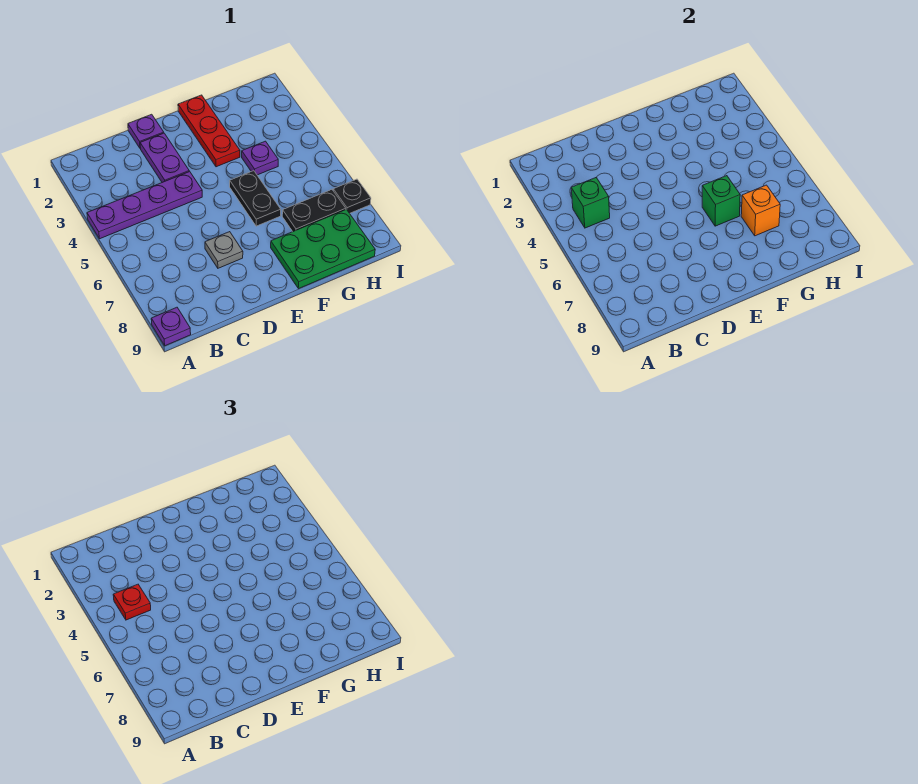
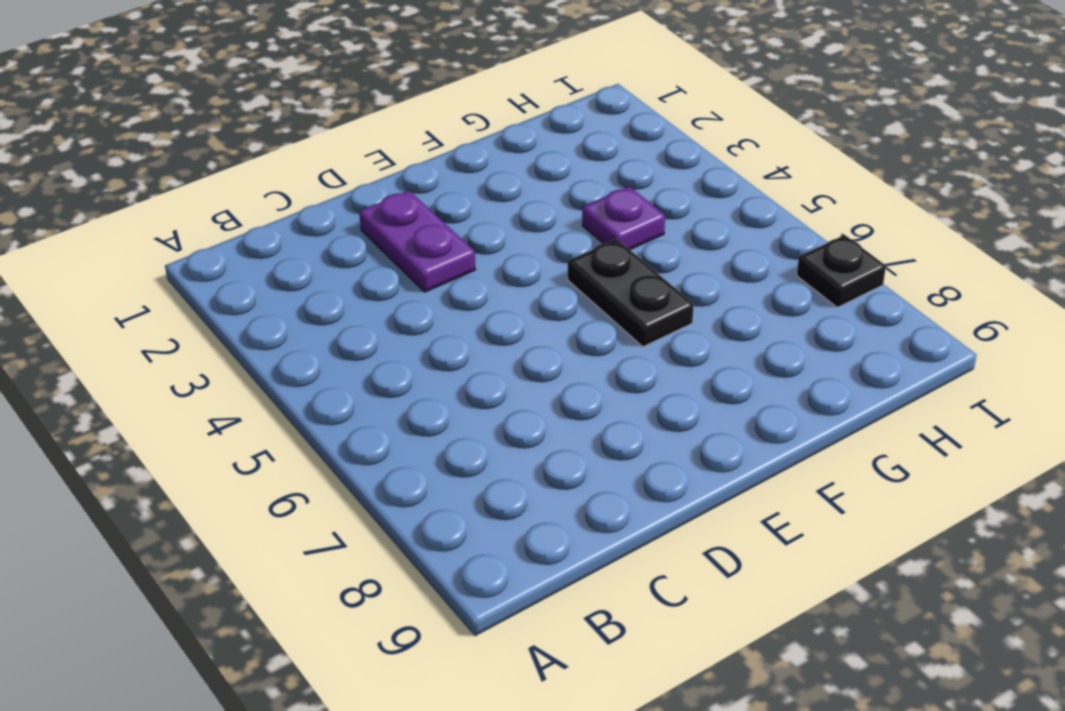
none -> purple 1x4 plate [87,171,202,239]
none -> purple 1x1 plate [151,307,191,346]
none -> purple 1x1 plate [128,114,164,148]

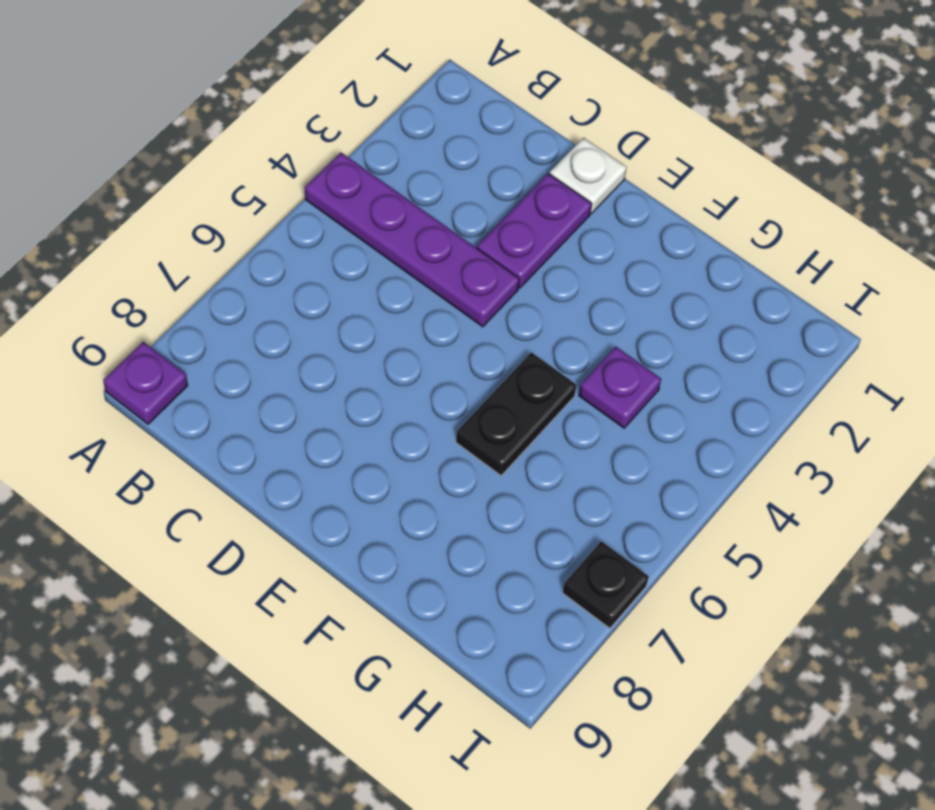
white 1x1 plate [550,138,627,214] -> purple 1x1 plate [128,114,164,148]
none -> grey 1x1 plate [205,232,243,268]
none -> red 1x3 plate [178,95,240,167]
none -> green 2x3 plate [271,209,375,289]

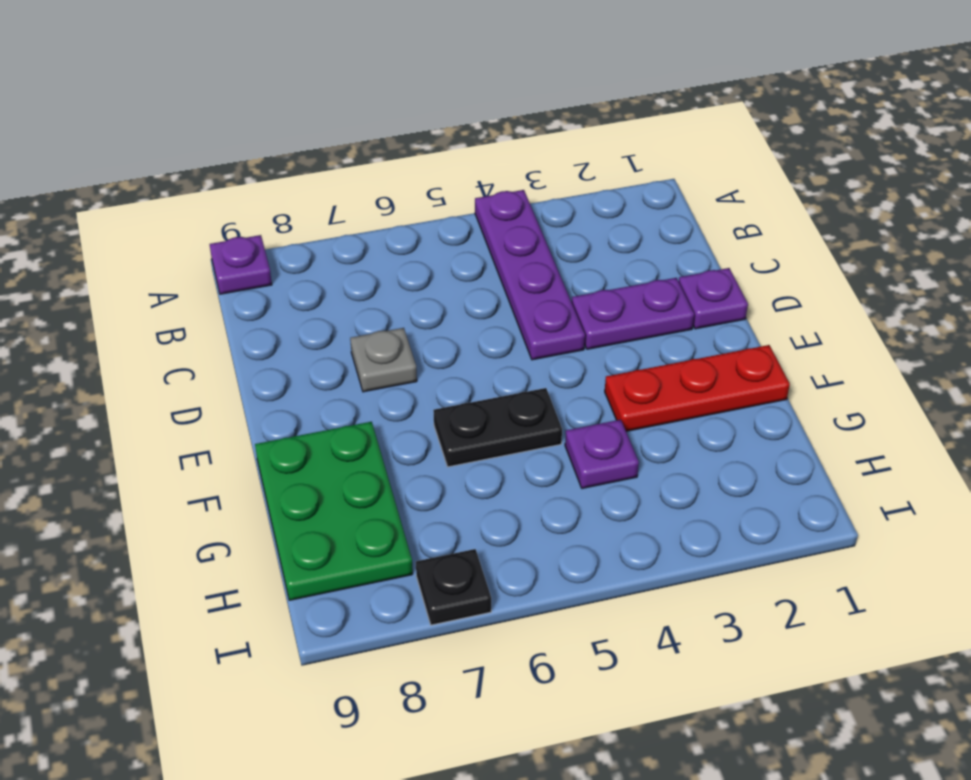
none -> black 1x2 plate [282,190,346,231]
none -> green 1x1 brick [571,177,610,228]
none -> green 1x1 brick [702,176,740,226]

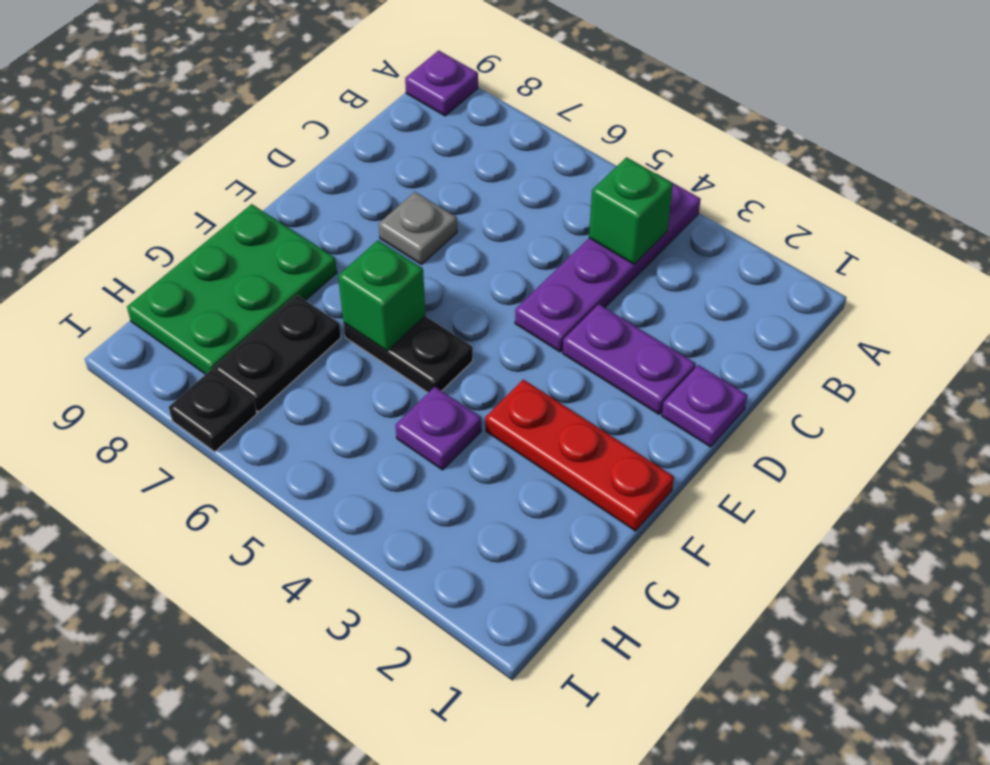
none -> orange 1x1 brick [741,185,780,236]
none -> red 1x1 plate [113,584,151,620]

